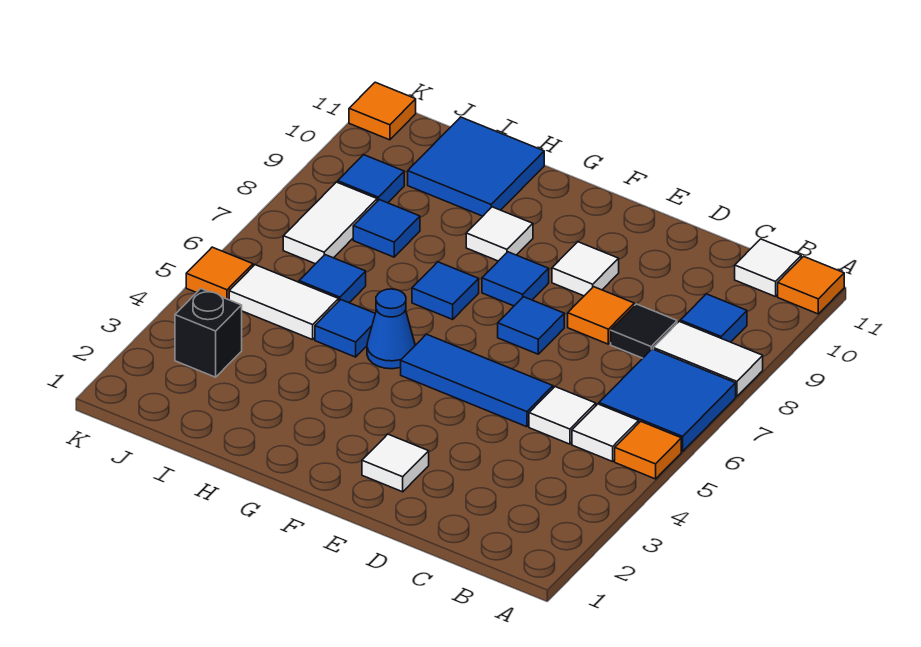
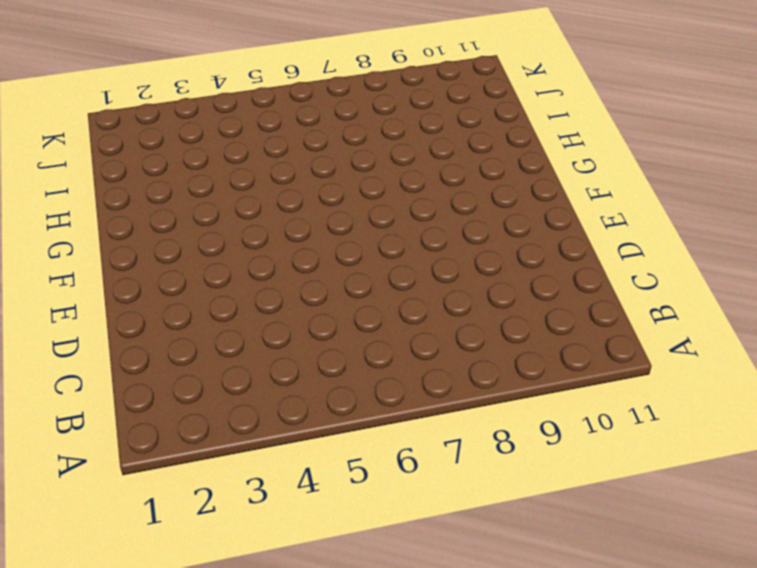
none -> orange 1x1 tile [615,421,681,479]
none -> blue 2x2 tile [599,349,736,451]
none -> white 1x2 tile [653,322,763,396]

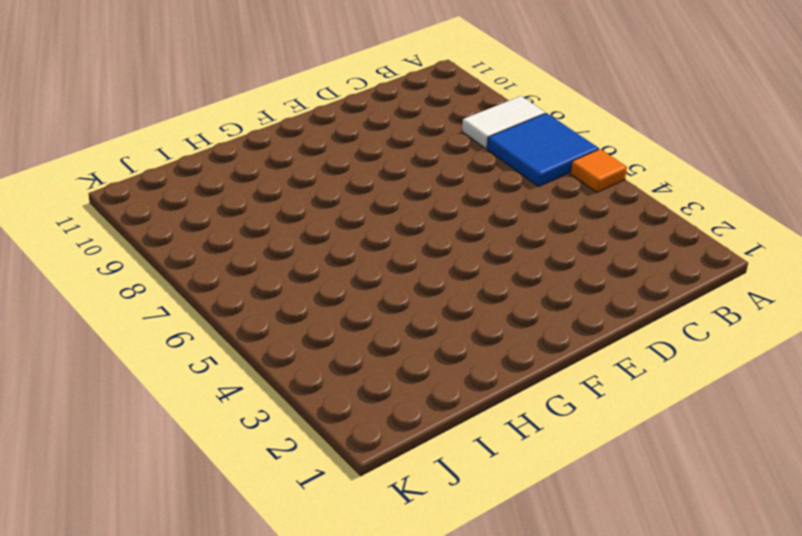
none -> orange 1x1 tile [778,256,844,314]
none -> white 1x1 tile [572,404,639,461]
none -> blue 1x1 tile [680,294,747,342]

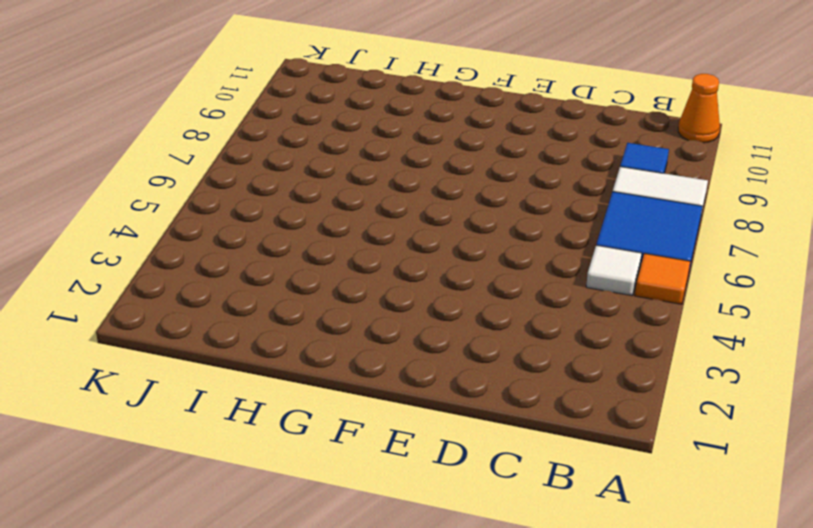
orange 1x1 cone [678,74,720,143] -> orange 1x1 tile [778,256,844,314]
none -> white 1x1 tile [735,239,801,297]
none -> white 1x1 tile [529,387,596,444]
none -> black 1x1 tile [611,304,677,358]

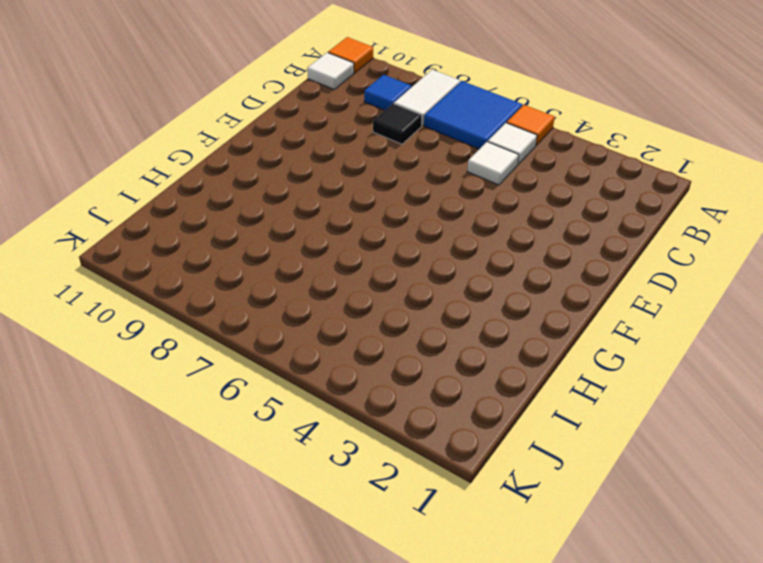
none -> blue 1x3 tile [401,334,553,427]
none -> orange 1x1 tile [568,287,634,344]
none -> white 1x1 tile [362,434,429,492]

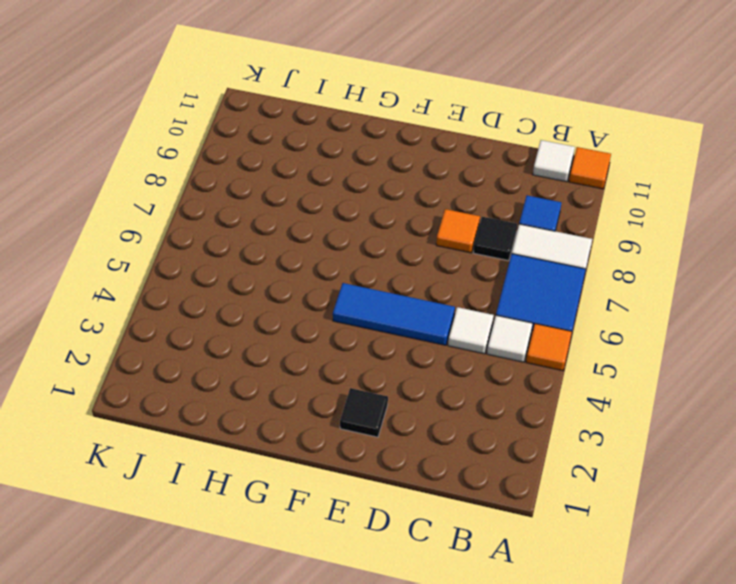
black 1x1 tile [340,388,388,437] -> white 1x1 tile [362,434,429,492]
none -> blue 1x1 tile [498,297,564,354]
none -> white 1x1 tile [552,242,619,296]
none -> blue 1x1 tile [482,252,549,306]

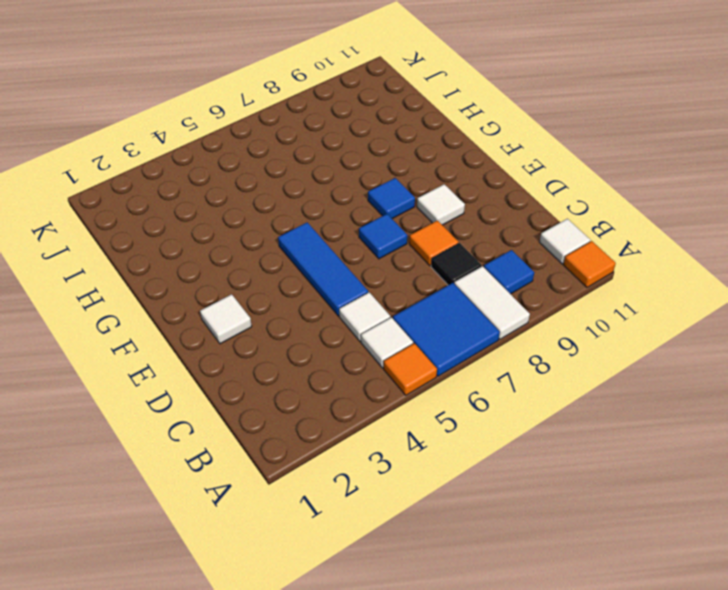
none -> blue 1x1 cone [367,289,415,369]
none -> blue 1x1 tile [412,262,479,319]
none -> white 1x1 tile [466,207,533,261]

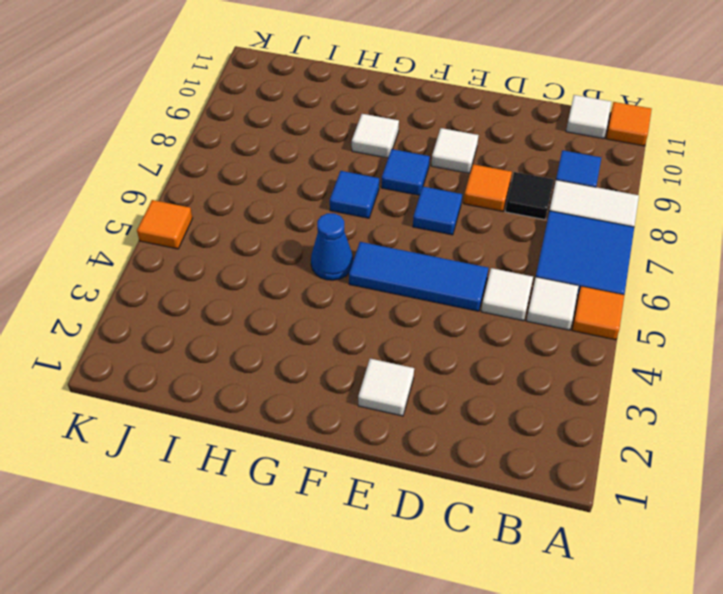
none -> blue 1x1 tile [315,300,375,357]
none -> blue 2x2 tile [408,117,544,216]
none -> white 1x2 tile [229,265,339,340]

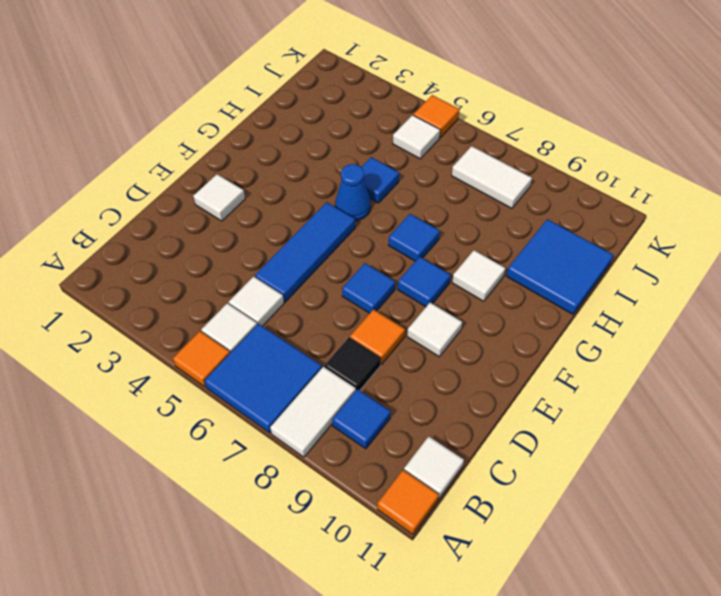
white 1x1 tile [393,115,440,159] -> white 1x2 tile [229,265,339,340]
none -> blue 1x1 tile [299,255,366,303]
none -> blue 1x1 tile [353,200,420,257]
none -> black 1x1 brick [175,289,242,377]

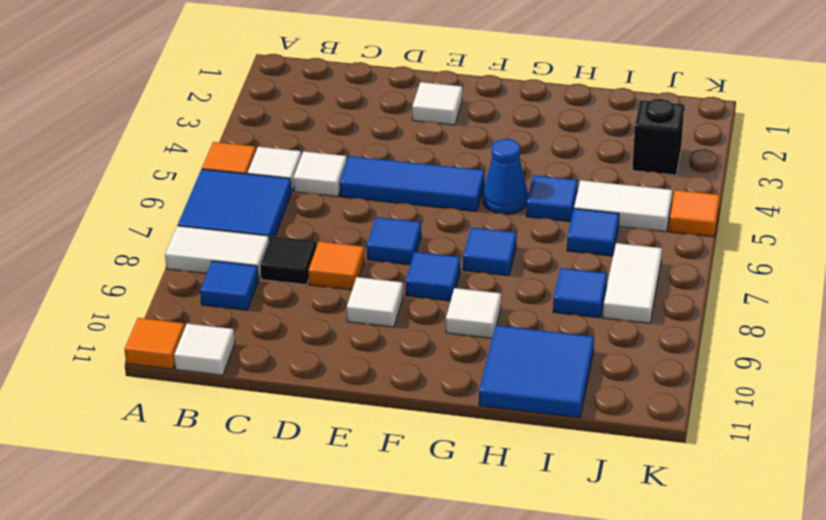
none -> blue 1x1 tile [338,155,404,203]
none -> orange 1x1 tile [349,82,416,140]

